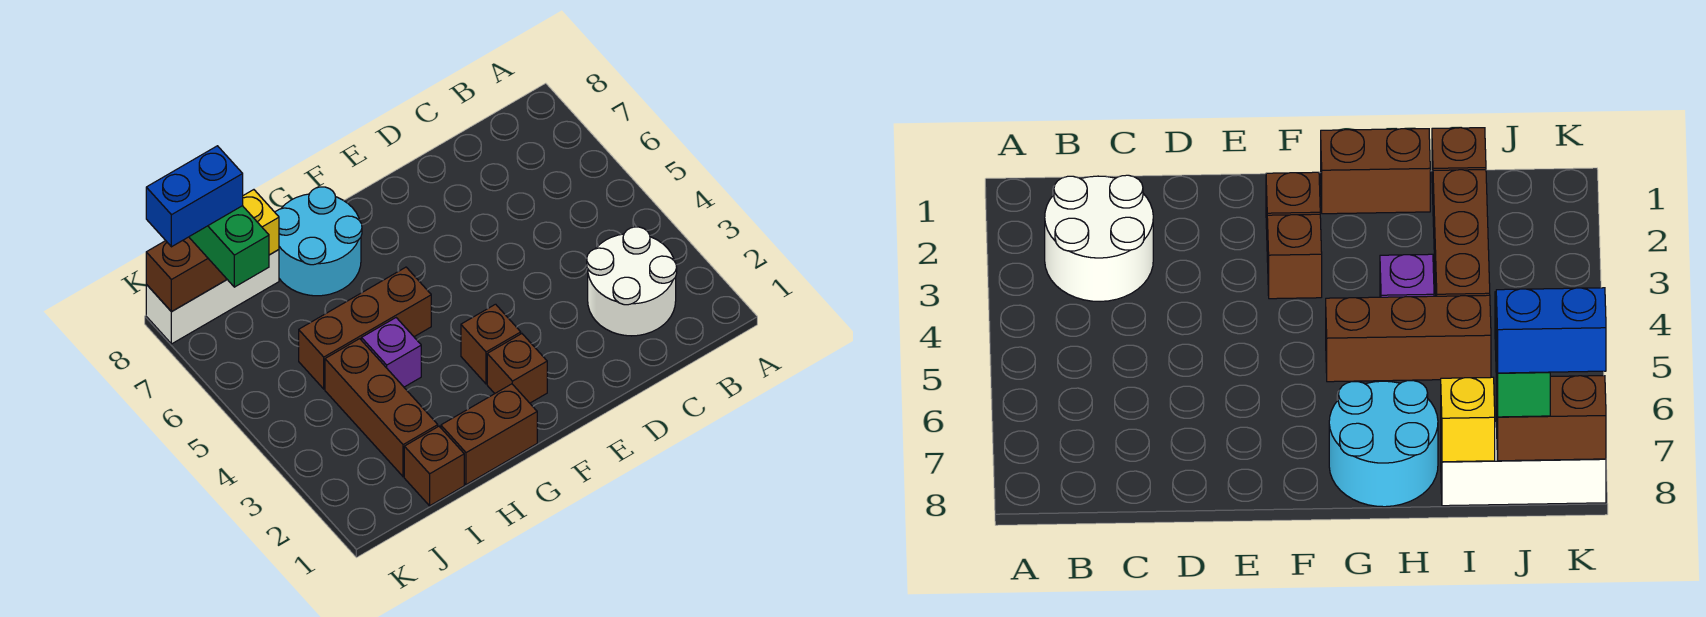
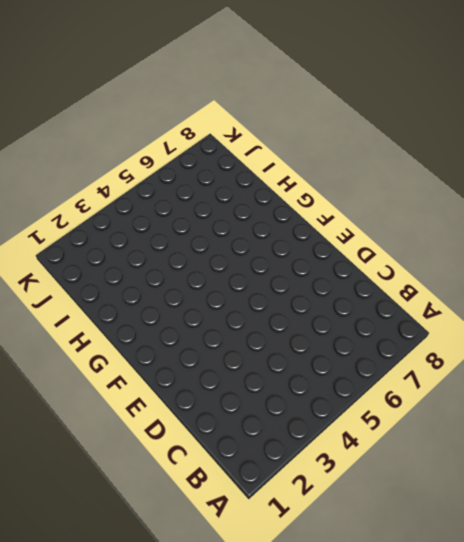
none -> white 2x2 round brick [587,227,677,336]
none -> brown 1x1 brick [487,334,547,403]
none -> brown 1x1 brick [461,304,521,384]

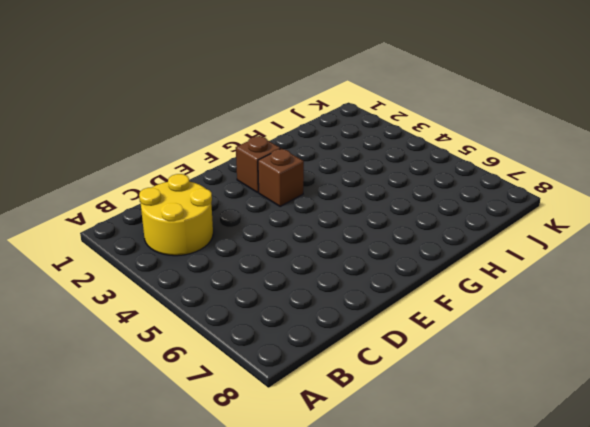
yellow 2x2 round brick [139,174,213,256] -> white 2x2 round brick [587,227,677,336]
none -> brown 1x2 brick [441,384,537,485]
none -> brown 1x3 brick [299,267,431,389]
none -> cyan 2x2 round brick [275,187,362,296]

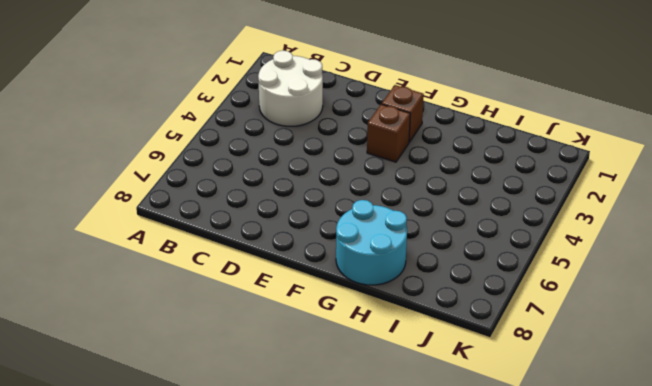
none -> brown 1x2 brick [441,384,537,485]
none -> brown 1x3 brick [299,267,431,389]
none -> purple 1x1 brick [361,318,421,387]

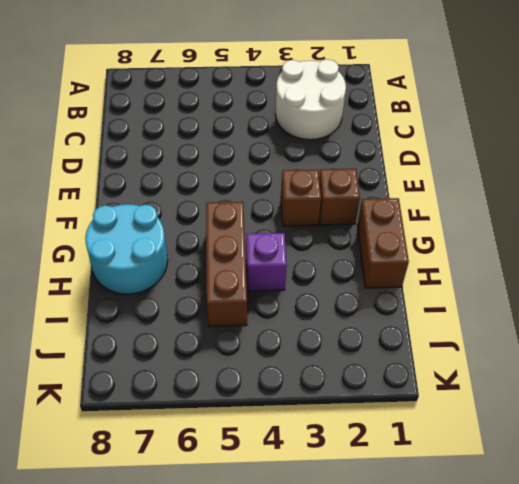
none -> brown 1x1 brick [404,426,464,506]
none -> brown 1x3 brick [325,339,438,477]
none -> white 1x3 brick [146,250,279,344]

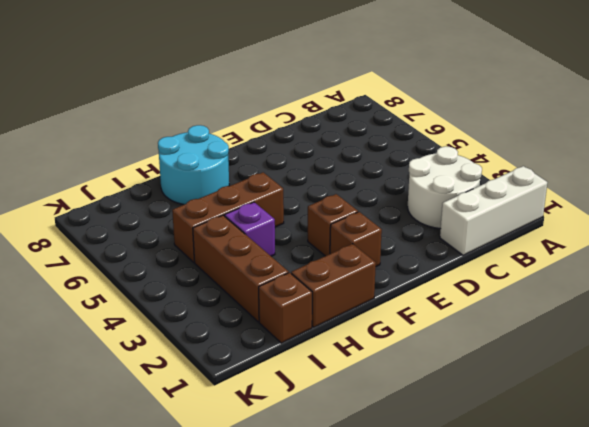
white 1x3 brick [440,166,547,255] -> white 1x3 brick moved to [146,250,279,344]
none -> yellow 1x1 brick [243,190,279,255]
none -> brown 1x2 brick [146,237,227,312]
none -> green 1x2 brick [189,206,269,287]

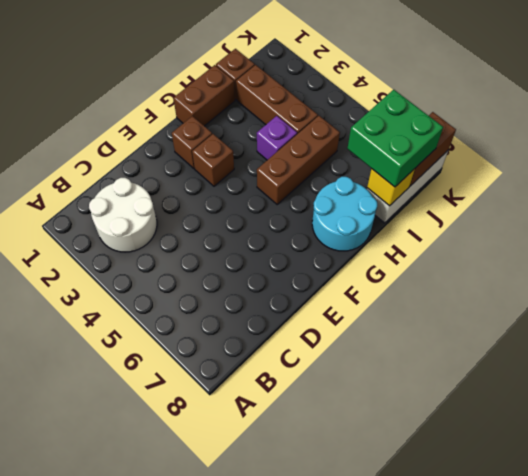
green 2x2 brick [347,90,443,187] -> green 1x2 brick [189,206,269,287]
none -> blue 1x2 brick [146,146,243,247]

